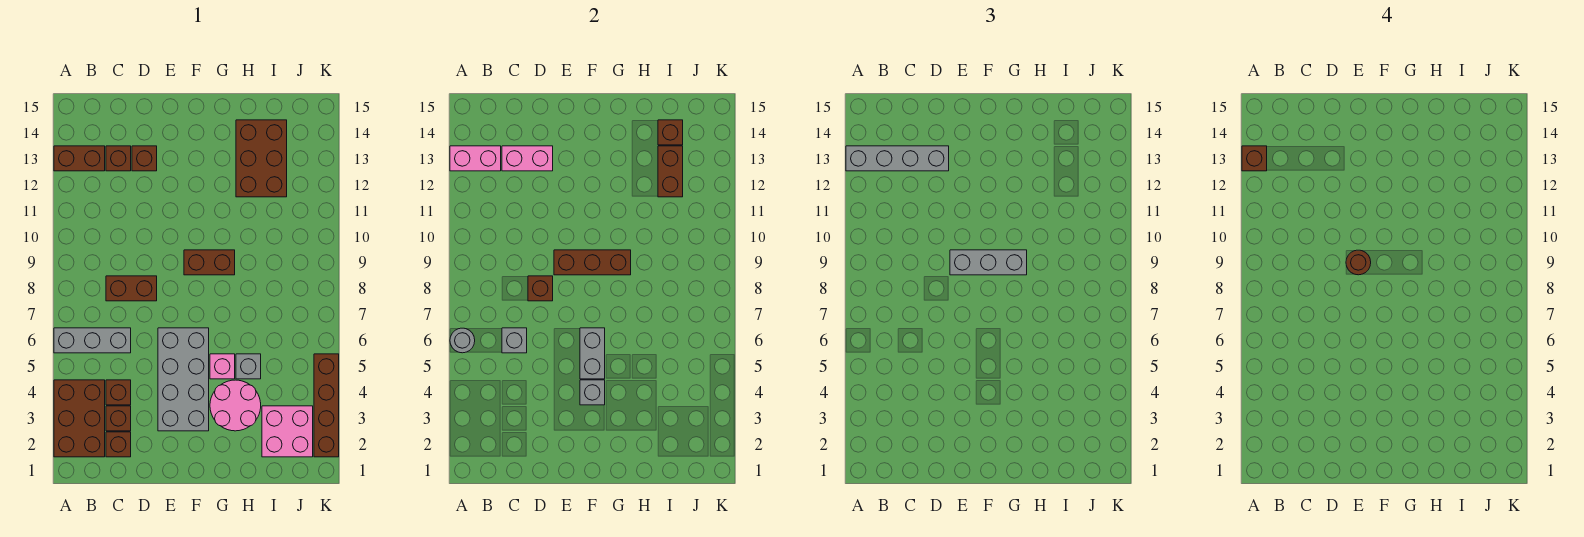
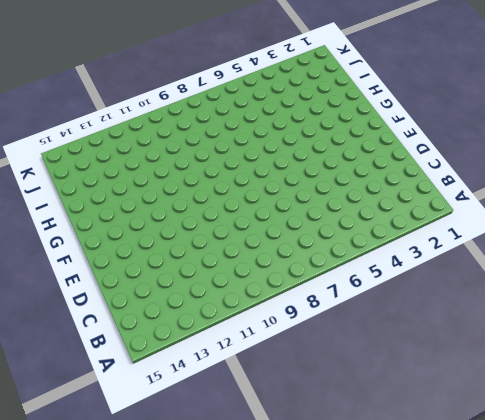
none -> brown 2x3 brick [54,380,105,457]
none -> grey 1x3 brick [54,328,131,353]
none -> brown 1x2 brick [54,146,105,171]
none -> brown 1x1 brick [106,432,131,457]

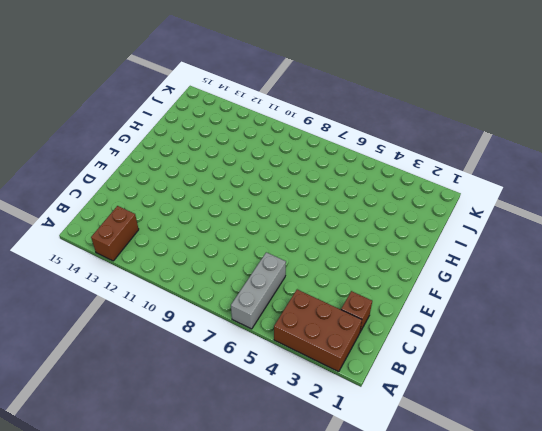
none -> brown 1x1 brick [106,406,131,431]
none -> brown 1x1 brick [106,380,131,405]
none -> brown 1x2 brick [106,276,157,301]
none -> brown 1x1 brick [106,146,131,171]

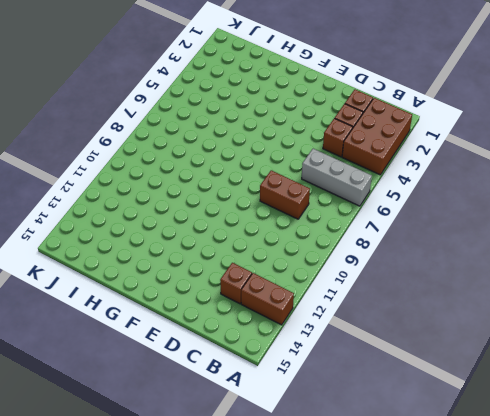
none -> brown 1x1 brick [132,146,157,171]
none -> grey 2x4 brick [158,328,209,431]
none -> brown 1x2 brick [184,250,235,275]
none -> pink 2x2 round brick [210,380,261,431]

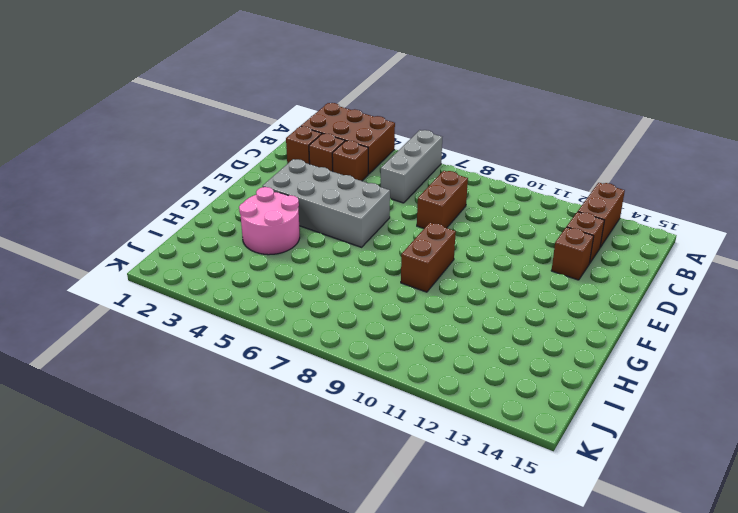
none -> pink 1x1 brick [210,354,235,379]
none -> grey 1x1 brick [236,354,261,379]
none -> brown 2x3 brick [236,120,287,197]
none -> pink 2x2 brick [262,406,313,457]

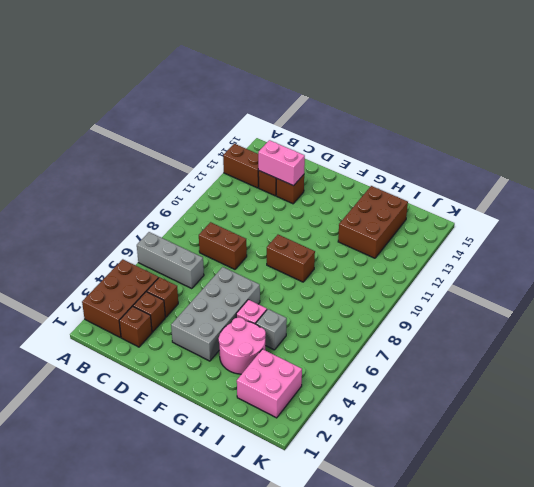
none -> brown 1x4 brick [314,354,339,457]
none -> grey 1x1 round brick [450,328,475,353]
none -> pink 1x2 brick [450,146,501,171]
none -> grey 1x1 brick [502,328,527,353]

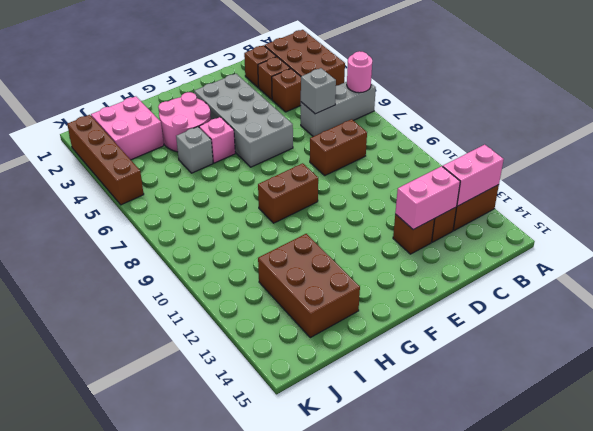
pink 1x1 round brick [347,51,372,93] -> grey 1x1 round brick [450,328,475,353]
none -> brown 1x1 brick [528,276,553,301]
none -> brown 1x3 brick [554,250,631,275]
none -> grey 1x1 brick [580,380,605,405]
none -> grey 1x2 brick [580,328,605,379]

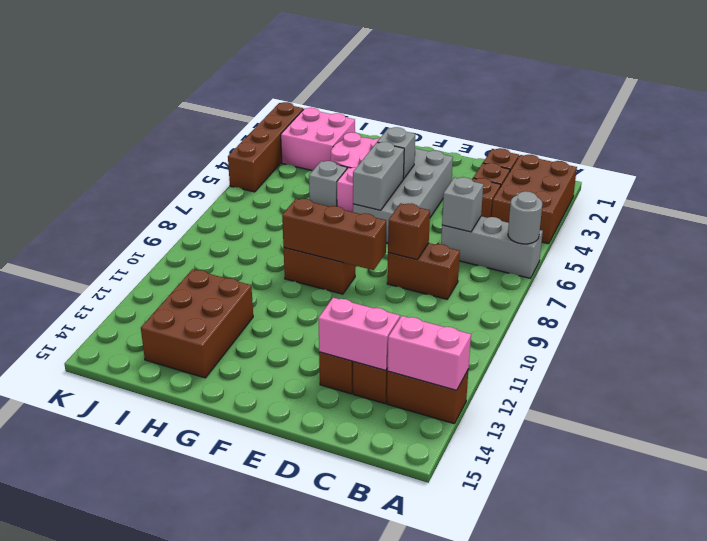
none -> brown 1x2 brick [658,146,683,197]
none -> brown 1x1 brick [658,120,683,145]
none -> grey 1x4 brick [846,146,949,171]
none -> grey 1x3 brick [950,250,1027,275]

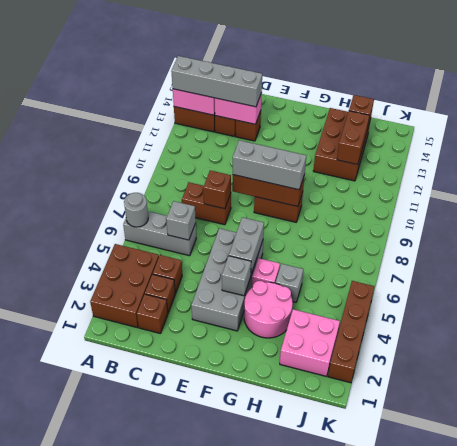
none -> brown 1x1 brick [1242,146,1267,171]
none -> brown 1x1 round brick [1346,250,1371,275]

